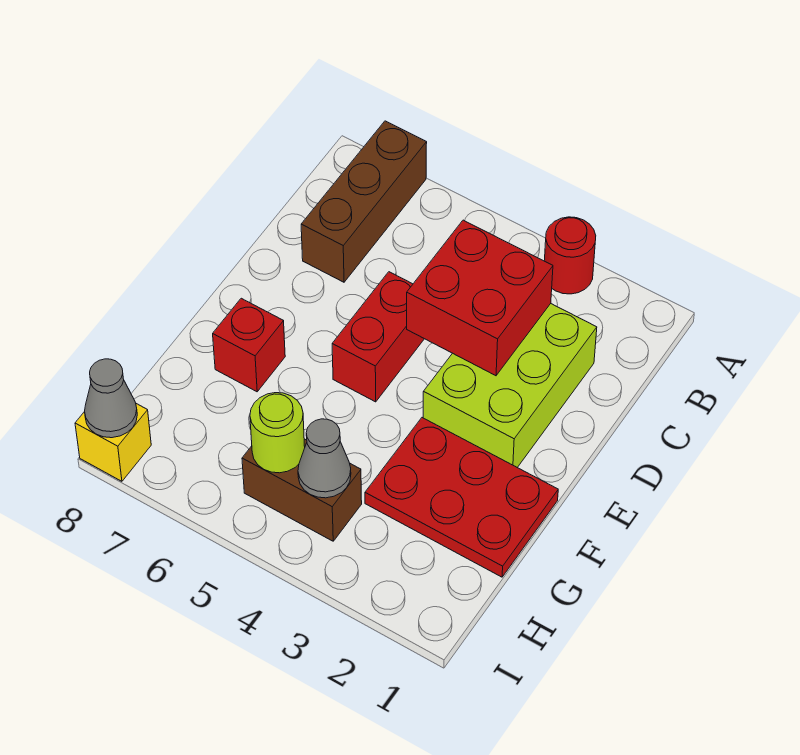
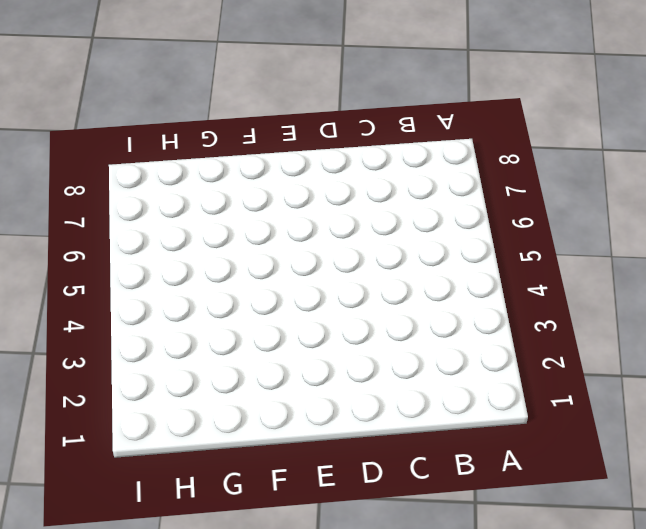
none -> red 1x1 round brick [544,217,596,294]
none -> brown 1x3 brick [301,121,427,282]
none -> lime 2x3 brick [423,304,597,467]

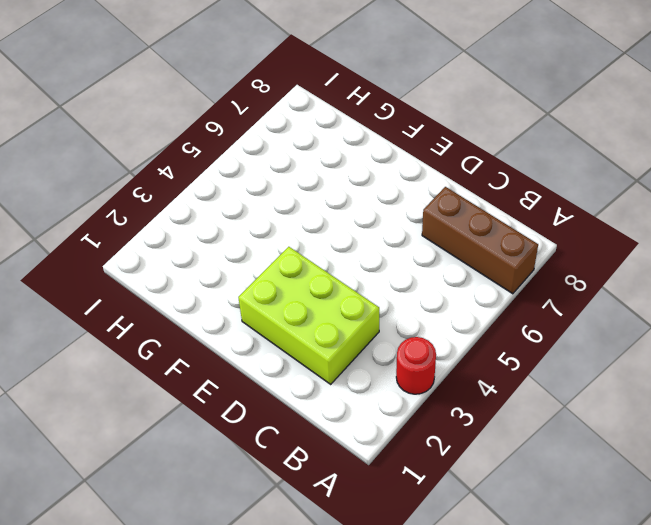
none -> red 1x2 brick [332,272,424,402]
none -> red 2x3 plate [365,418,558,577]
none -> red 1x1 brick [213,298,285,392]

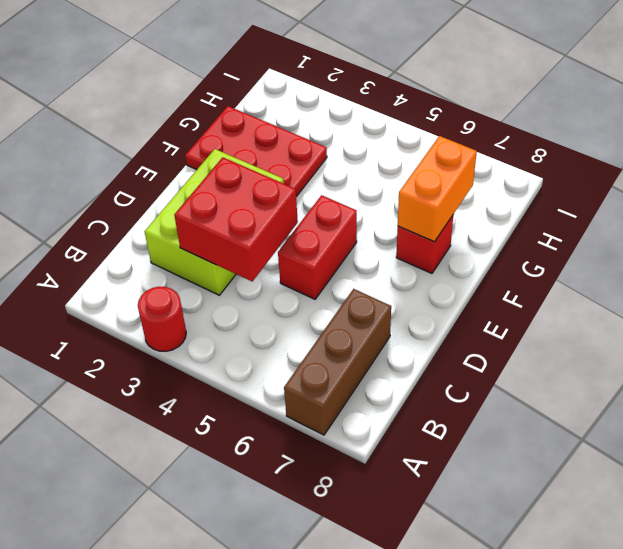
orange 1x2 brick [398,136,477,242] -> none
none -> brown 1x2 brick [242,439,362,541]
none -> yellow 1x1 brick [75,404,151,481]
none -> grey 1x1 cone [298,419,351,498]

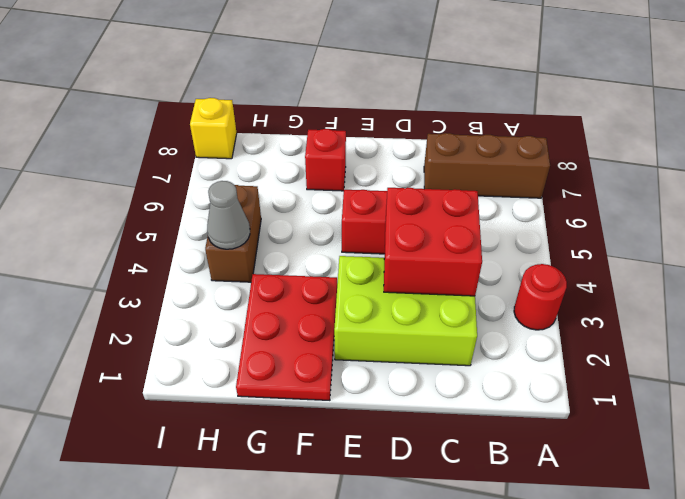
none -> lime 1x1 round brick [250,393,305,473]
none -> grey 1x1 cone [85,359,137,438]

